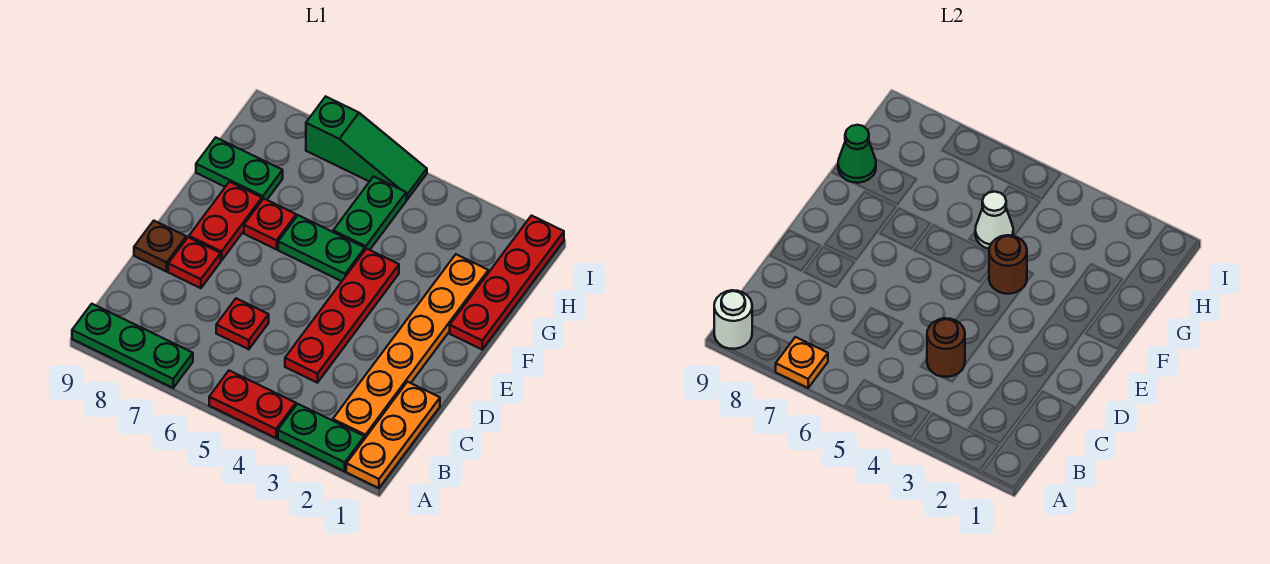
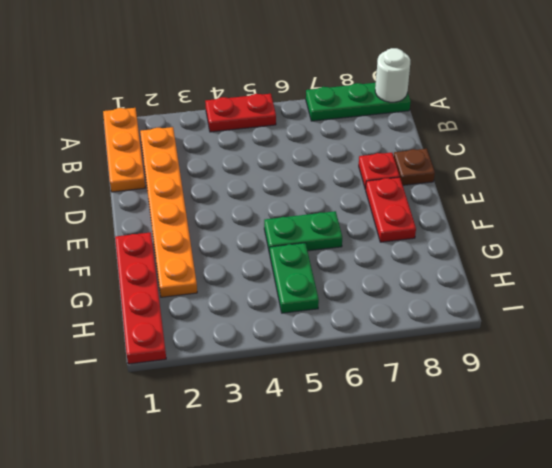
none -> green 1x2 plate [278,404,364,471]
none -> red 1x4 plate [285,249,399,383]
none -> red 1x1 plate [216,298,269,349]

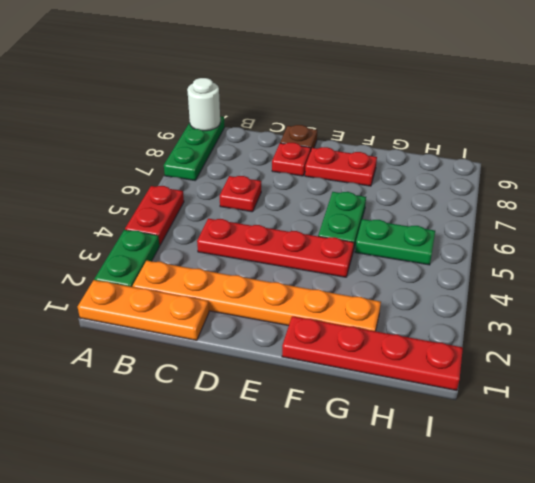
none -> red 1x1 plate [244,199,296,250]
none -> green 1x2 plate [196,138,283,200]
none -> green 1x3 slope [306,97,427,200]

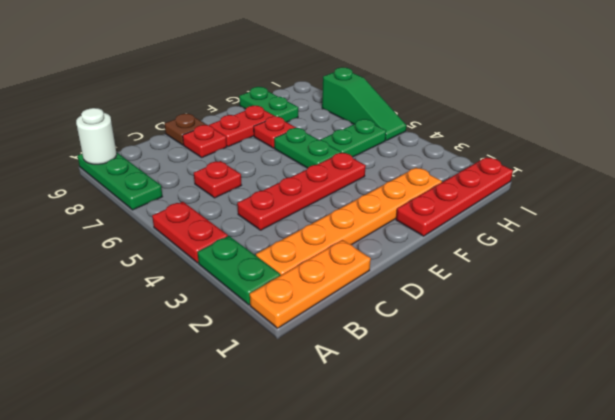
none -> orange 1x1 plate [775,337,828,388]
none -> brown 1x1 round brick [927,318,965,377]
none -> brown 1x1 round brick [989,235,1027,294]

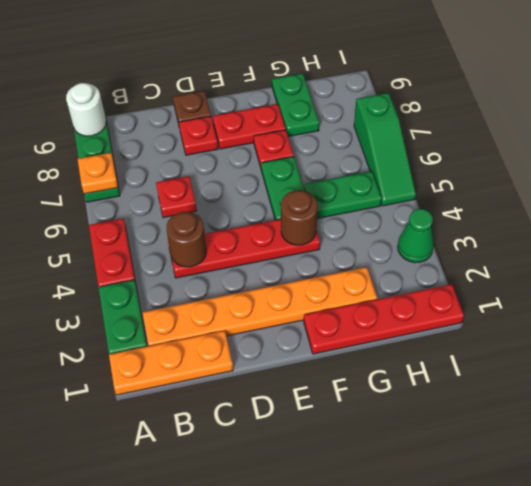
green 1x1 cone [398,209,434,263] -> green 1x1 cone moved to [838,125,876,183]
none -> white 1x1 cone [975,192,1013,249]

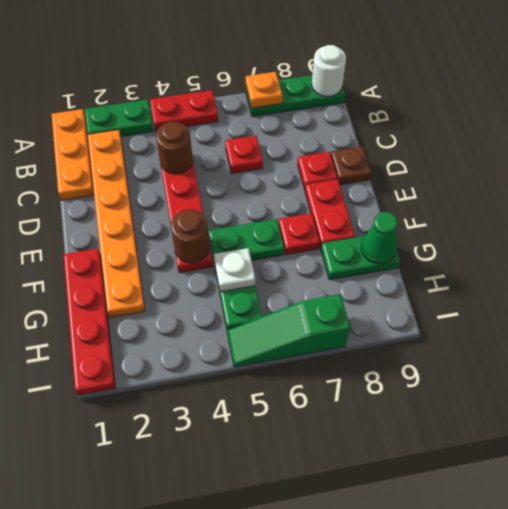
white 1x1 plate [214,248,255,292] -> white 1x1 cone [975,192,1013,249]

